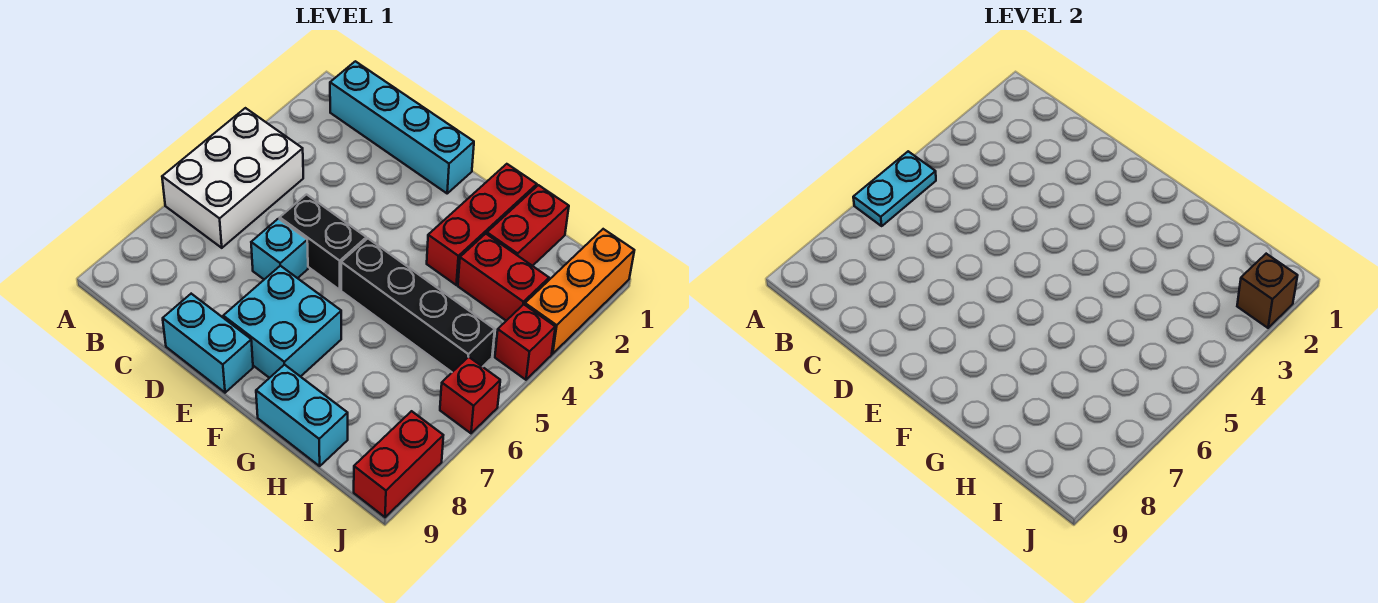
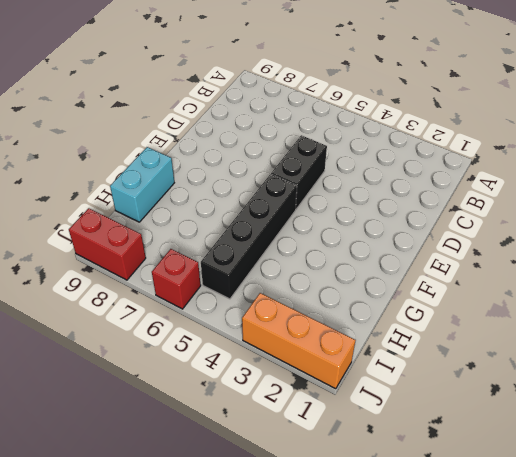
none -> white 2x3 brick [162,108,303,248]
none -> cyan 1x4 brick [330,61,474,193]
none -> cyan 1x1 brick [251,219,308,279]

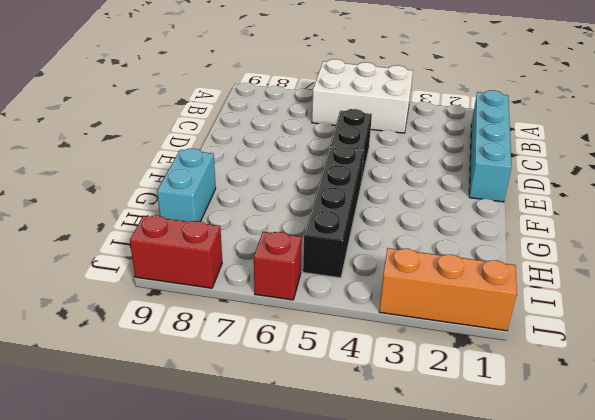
none -> cyan 1x1 brick [251,219,308,279]
none -> cyan 1x2 brick [163,294,253,393]
none -> cyan 2x2 brick [223,266,341,378]

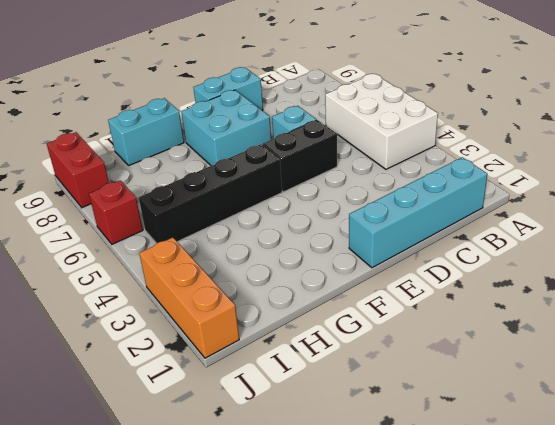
none -> red 1x3 brick [427,164,537,285]
none -> red 1x2 brick [487,185,569,266]
none -> red 1x2 brick [458,234,549,321]

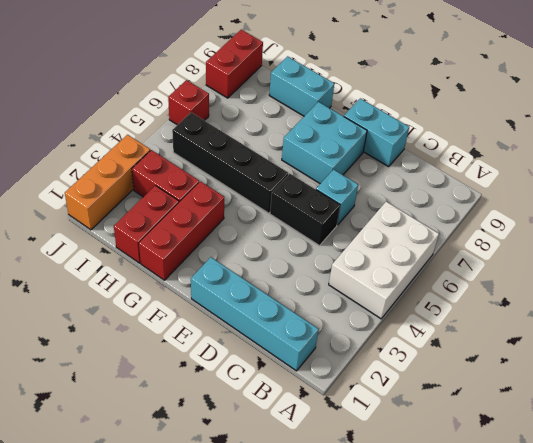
none -> red 1x1 brick [495,304,555,380]
none -> cyan 1x2 plate [853,151,936,226]
none -> brown 1x1 brick [1237,254,1298,328]

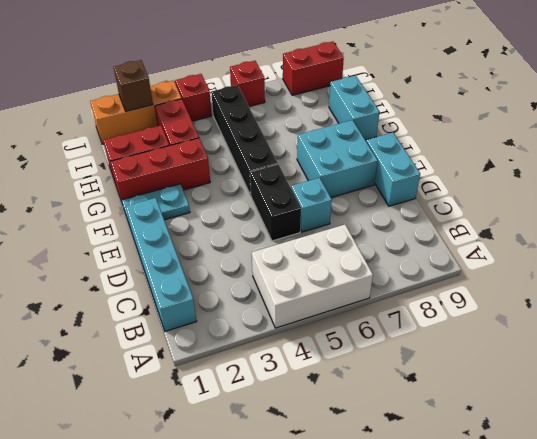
cyan 1x2 plate [122,184,190,226] -> cyan 1x2 plate moved to [853,151,936,226]

